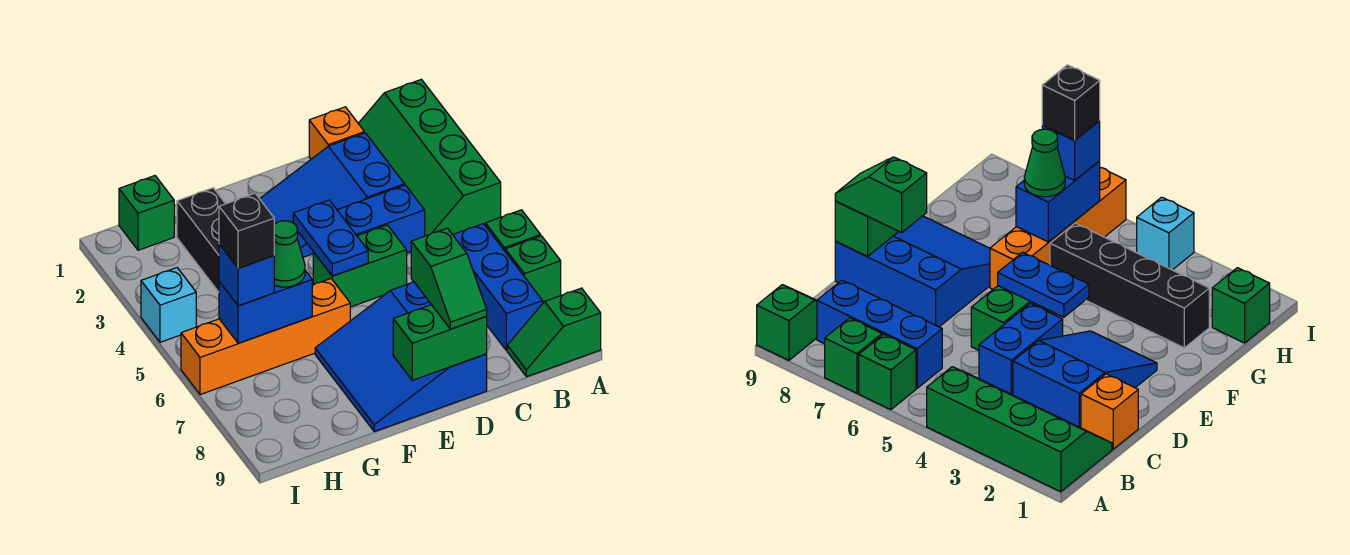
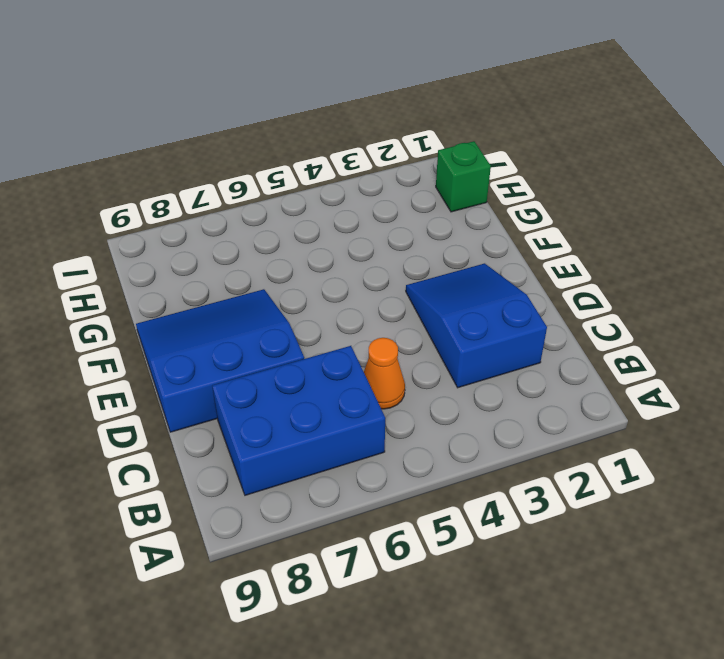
blue 2x3 brick [212,346,385,495] -> blue 1x3 brick [453,224,543,351]
orange 1x1 cone [364,338,405,409] -> none
none -> green 2x4 slope [358,79,501,236]
none -> green 1x1 brick [485,210,541,251]
none -> green 1x1 brick [505,236,561,303]

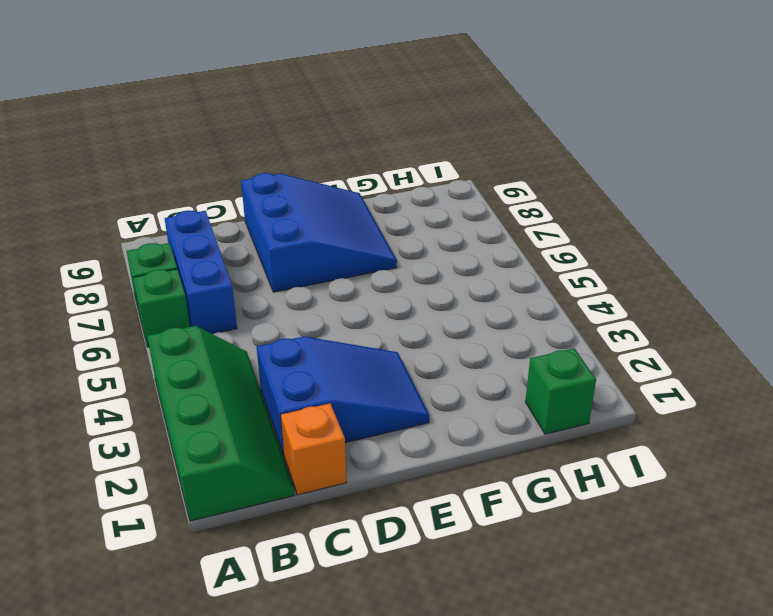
none -> green 1x2 slope [507,288,601,377]
none -> blue 1x2 brick [337,185,425,253]
none -> green 1x2 brick [313,225,407,307]

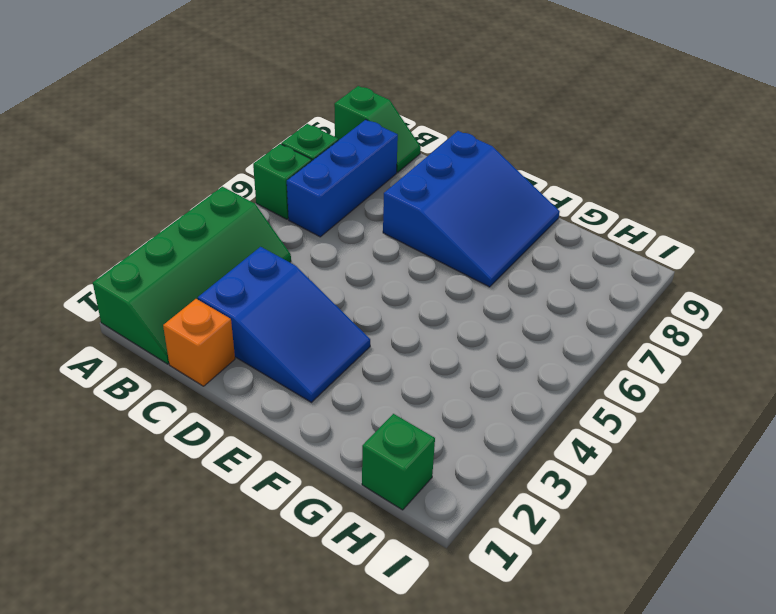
none -> blue 1x2 brick [337,185,425,253]
none -> green 1x2 brick [313,225,407,307]
none -> orange 1x4 brick [181,279,350,395]

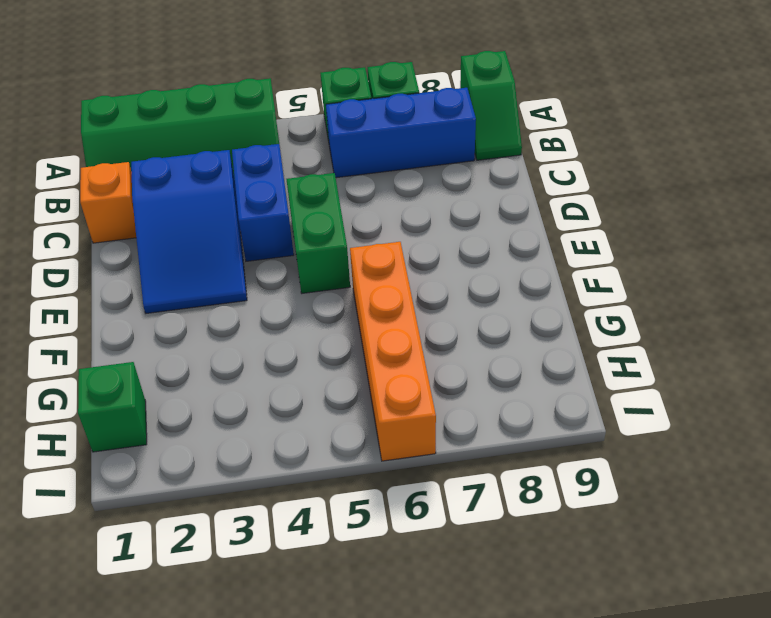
none -> blue 3x3 slope [315,281,487,432]
none -> black 1x4 brick [177,188,225,292]
none -> cyan 1x1 brick [141,268,196,342]

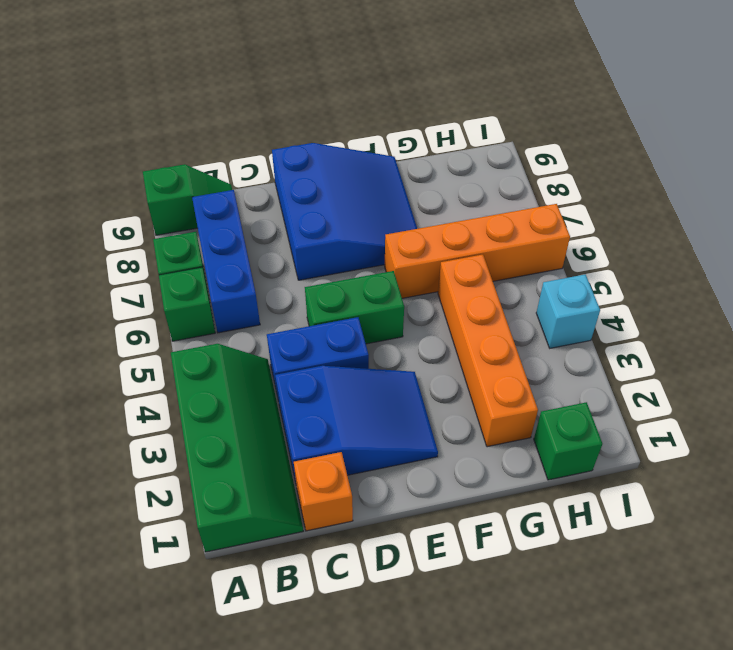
orange 1x4 brick [438,255,538,447] -> black 1x4 brick [177,188,225,292]
none -> green 1x2 brick [393,305,487,380]
none -> blue 1x2 plate [293,200,368,276]
none -> blue 1x2 brick [219,270,312,343]

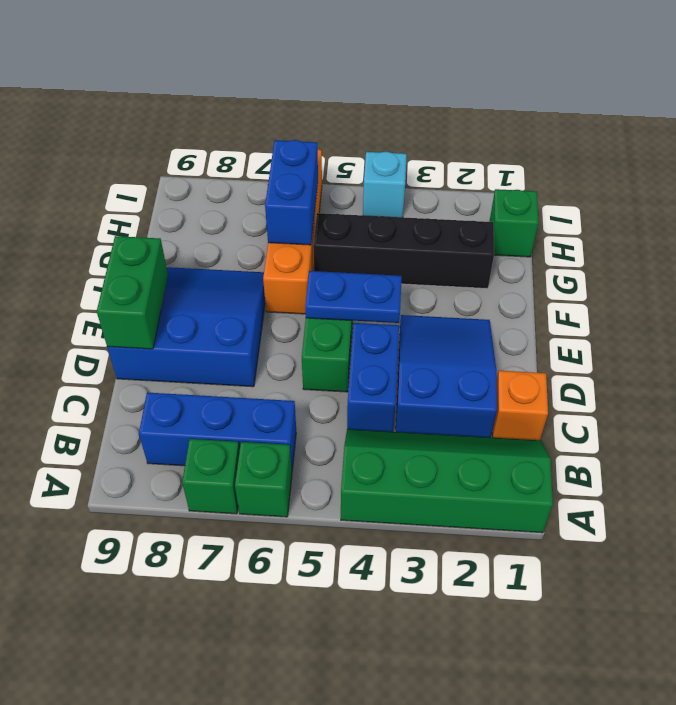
none -> green 1x2 slope [507,288,601,377]
none -> green 1x2 slope [411,228,487,329]
none -> green 1x1 cone [274,221,305,287]

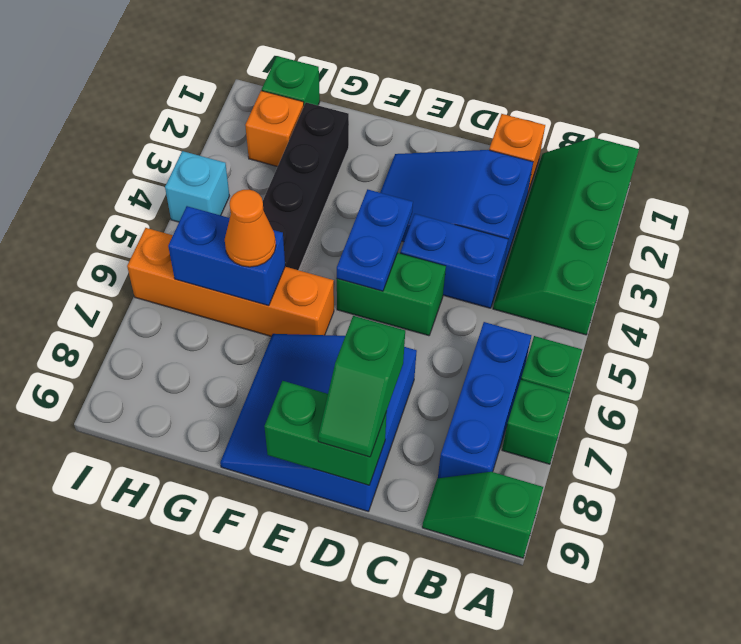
orange 1x1 cone [225,190,276,267] -> green 1x1 cone [274,221,305,287]
orange 1x1 brick [245,91,304,167] -> none
none -> blue 1x1 brick [219,244,274,306]
none -> black 1x1 brick [219,194,274,268]

